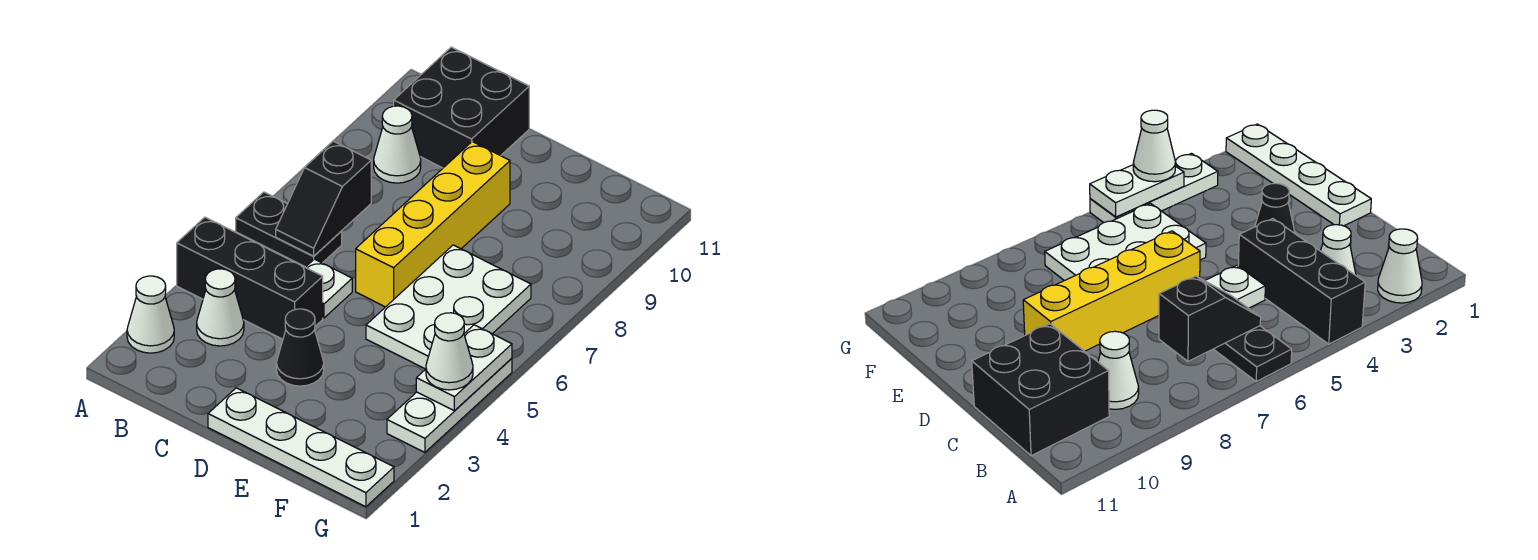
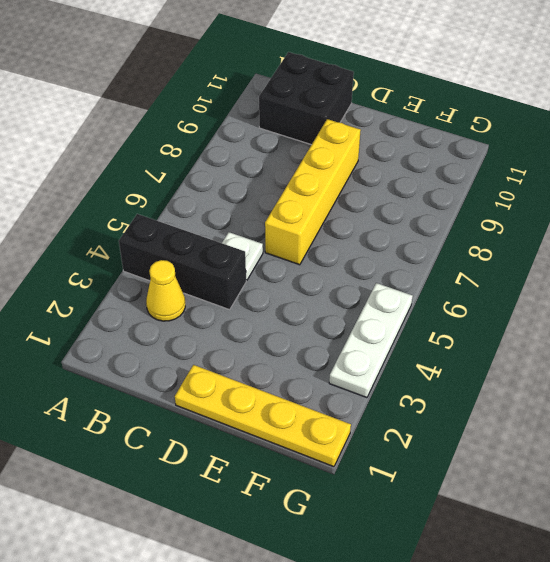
yellow 1x1 cone [146,260,185,321] -> white 1x1 cone [197,269,244,346]
yellow 1x4 plate [175,365,351,467] -> white 1x4 plate [208,388,394,507]
none -> white 1x1 cone [127,276,174,353]
none -> black 1x2 plate [236,192,342,267]
none -> white 1x1 cone [374,106,421,183]

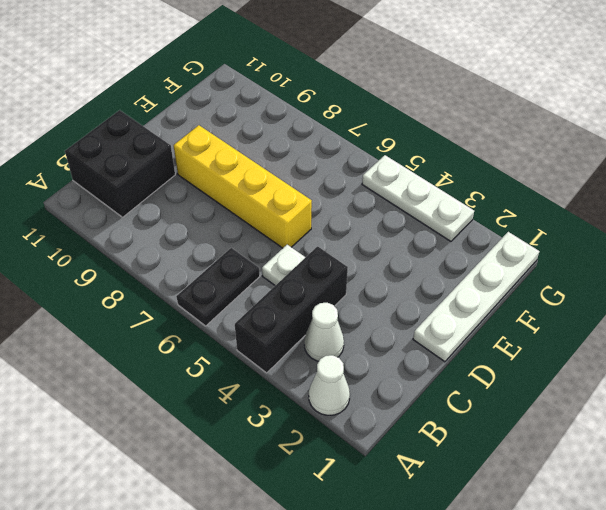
none -> white 1x1 cone [374,106,421,183]
none -> black 1x1 cone [276,309,324,386]
none -> white 2x3 plate [366,245,531,369]

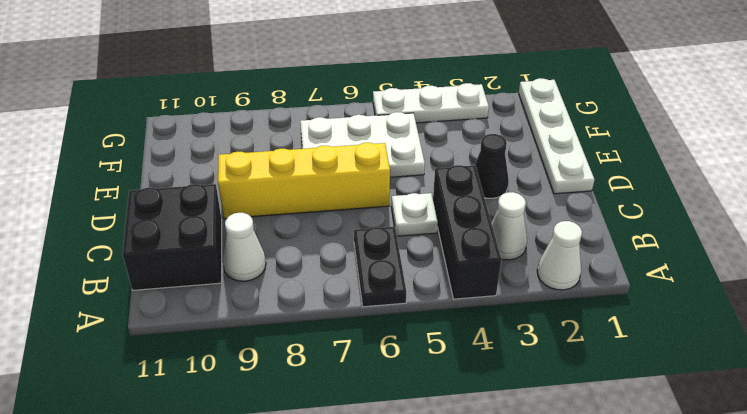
none -> black 1x2 slope [276,141,371,256]
none -> white 1x2 plate [416,325,512,411]
none -> white 1x1 cone [426,313,473,390]

